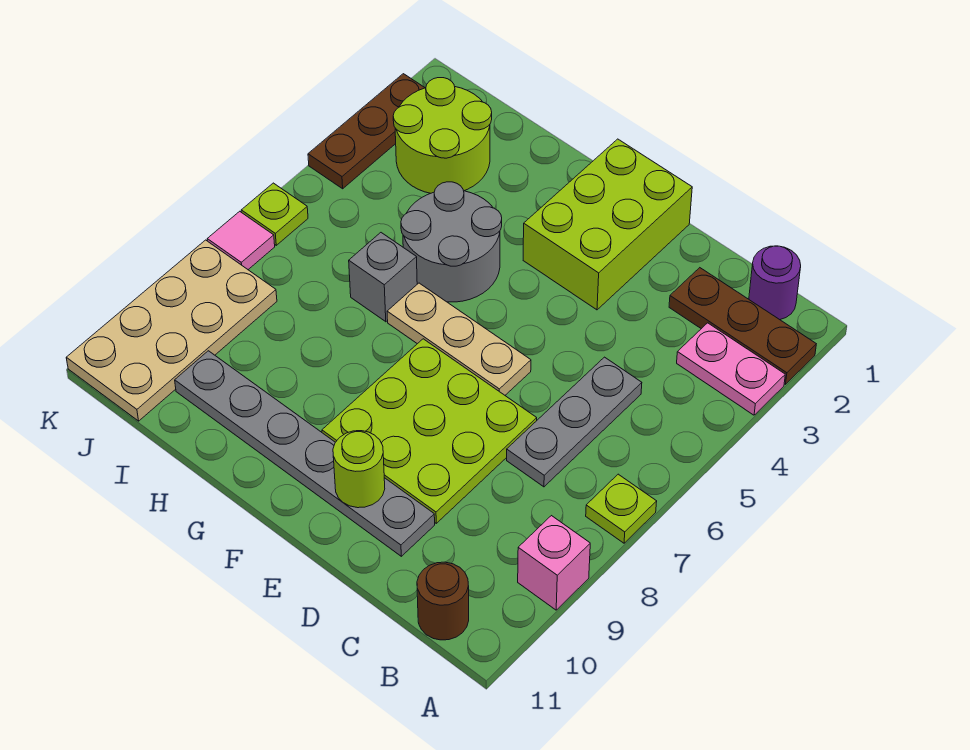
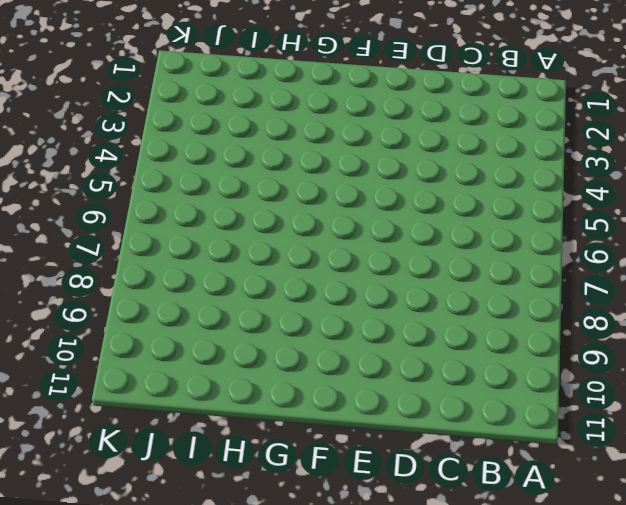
none -> brown 1x3 plate [669,268,816,384]
none -> pink 1x2 plate [677,323,785,415]
none -> lime 1x1 plate [586,474,657,543]

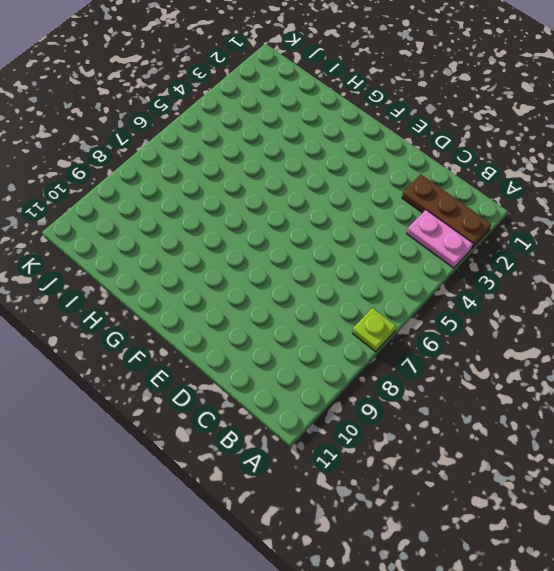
none -> pink 1x1 brick [518,516,590,610]
none -> purple 1x1 round brick [749,246,801,320]
none -> brown 1x1 round brick [417,562,469,640]

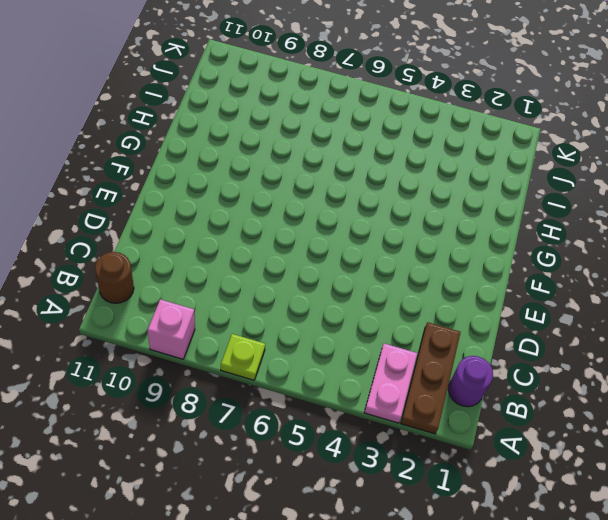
none -> grey 1x3 plate [507,357,642,487]
none -> lime 3x3 plate [322,339,537,523]
none -> grey 1x6 plate [175,351,435,556]

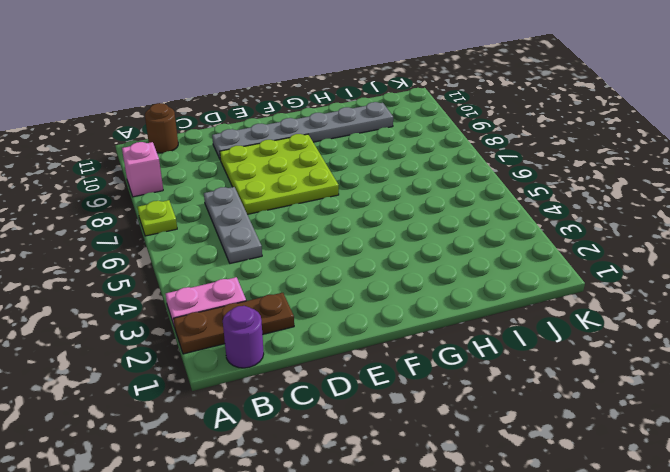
none -> lime 2x3 brick [523,139,692,310]
none -> tan 1x3 plate [387,283,531,395]
none -> grey 2x2 round brick [401,182,502,302]

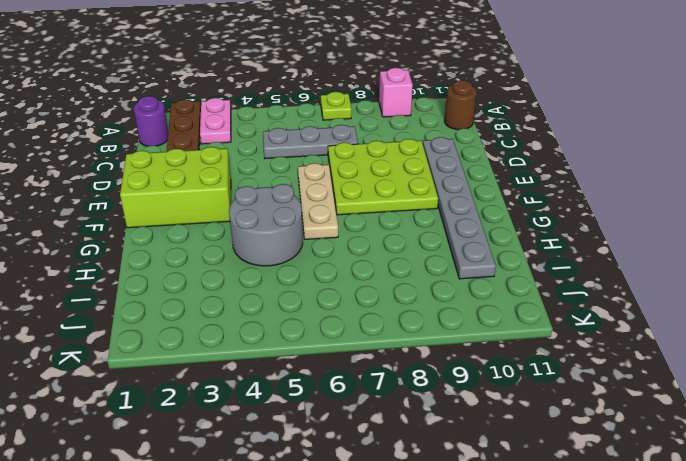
none -> grey 1x1 brick [349,233,417,322]
none -> lime 2x2 round brick [393,78,492,193]
none -> tan 2x4 plate [66,240,277,421]

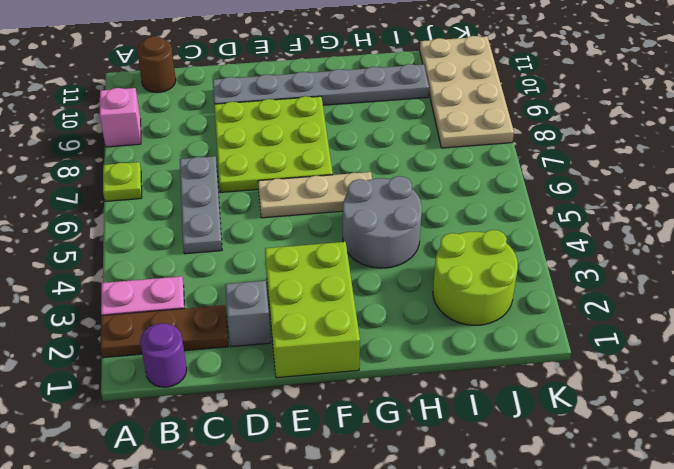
grey 1x1 brick [225,281,271,347] -> grey 1x1 brick moved to [349,233,417,322]
none -> brown 1x3 plate [308,74,425,189]
none -> lime 1x1 plate [241,183,308,245]
none -> pink 1x1 tile [207,211,275,269]

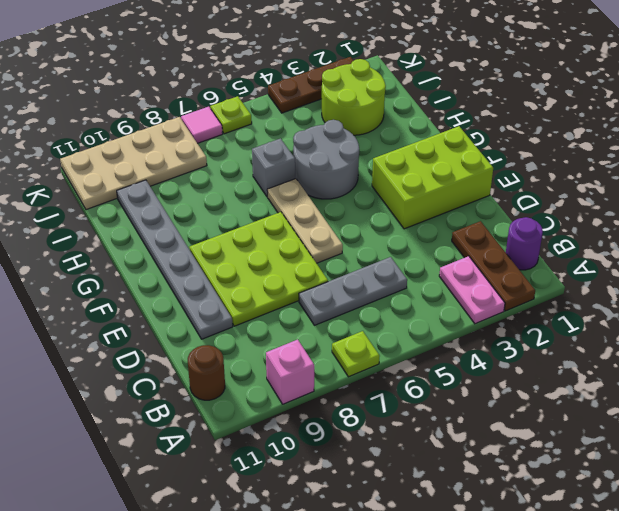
none -> lime 1x1 round brick [333,431,385,508]

